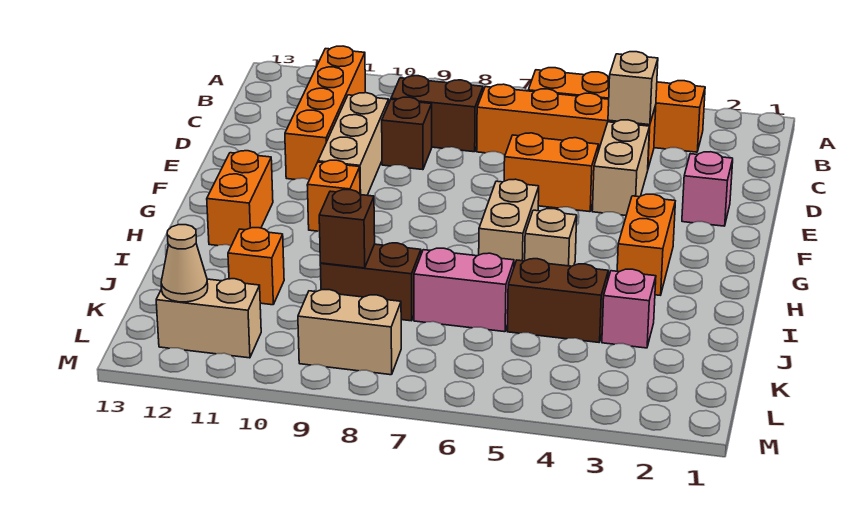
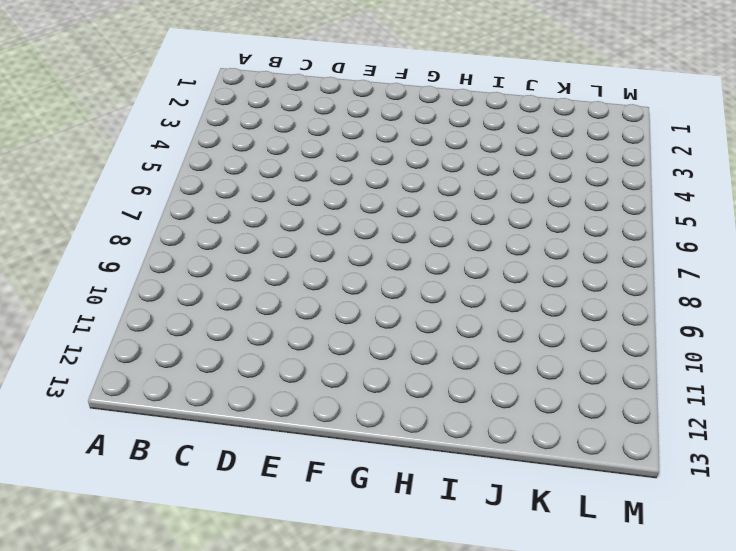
none -> orange 1x4 brick [528,68,705,152]
none -> orange 1x4 brick [285,46,365,180]
none -> orange 1x4 brick [477,84,656,168]

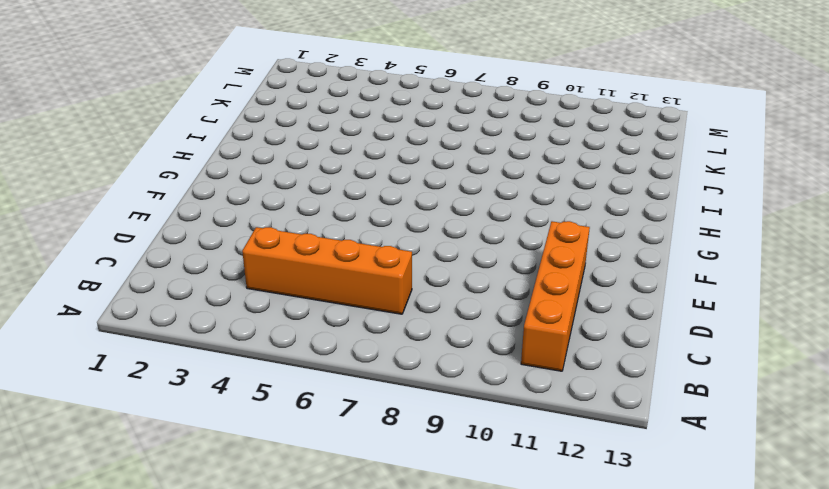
none -> orange 1x4 brick [528,68,705,152]
none -> brown 1x2 brick [391,76,483,152]
none -> tan 1x2 brick [592,120,650,215]

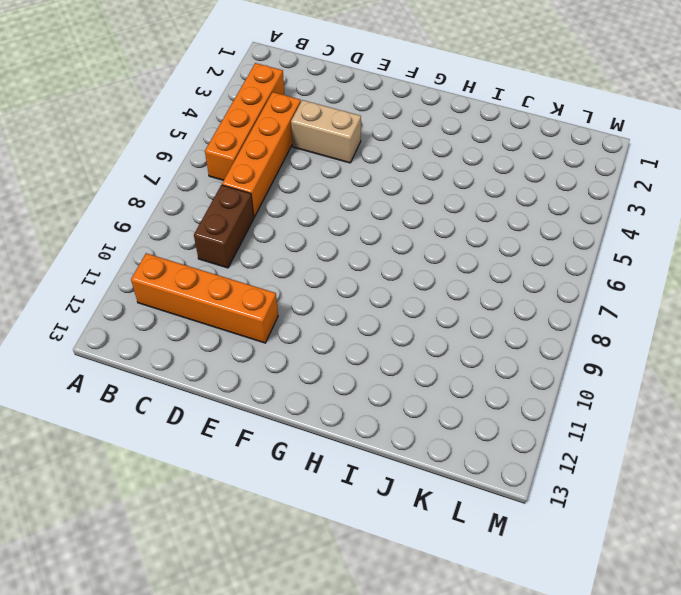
none -> brown 1x1 brick [382,97,432,170]
none -> tan 1x3 brick [318,93,389,195]
none -> pink 1x1 brick [682,152,733,226]

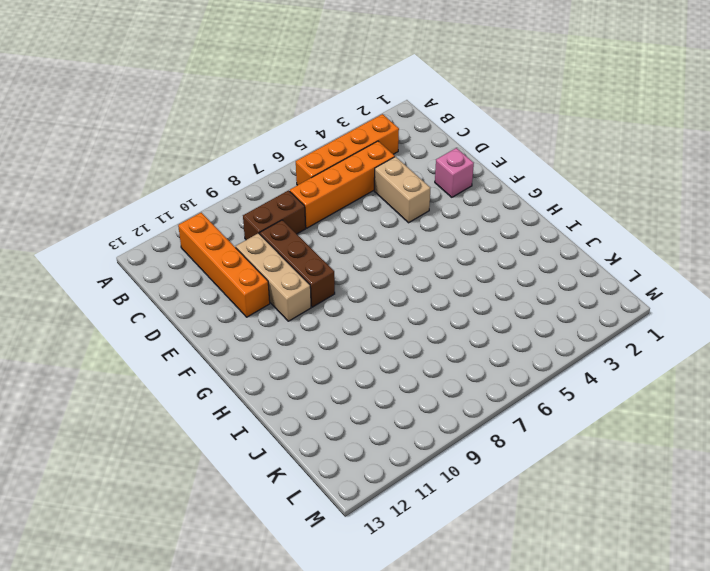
brown 1x3 brick [260,220,335,307] -> brown 1x1 brick [382,97,432,170]
none -> orange 1x2 brick [504,133,599,212]
none -> orange 1x2 brick [617,194,675,295]
none -> tan 1x2 brick [479,179,539,266]

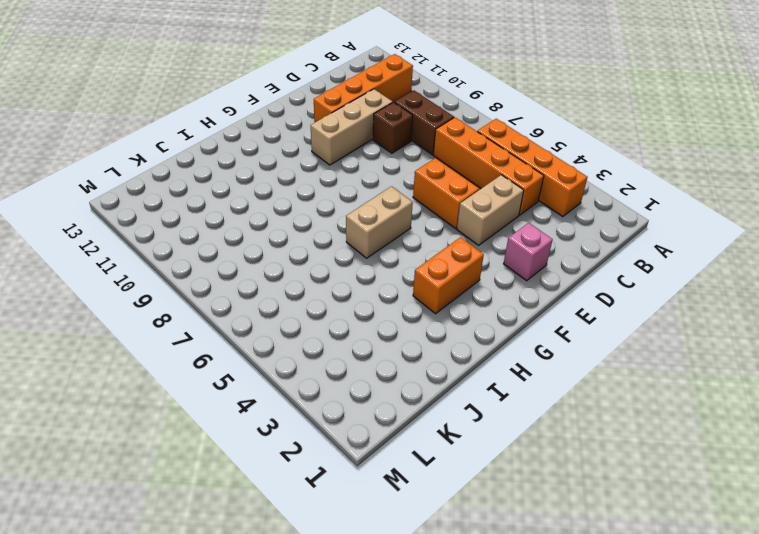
none -> orange 1x1 brick [307,160,360,231]
none -> orange 1x2 brick [207,151,273,246]
none -> tan 1x1 brick [525,209,577,266]

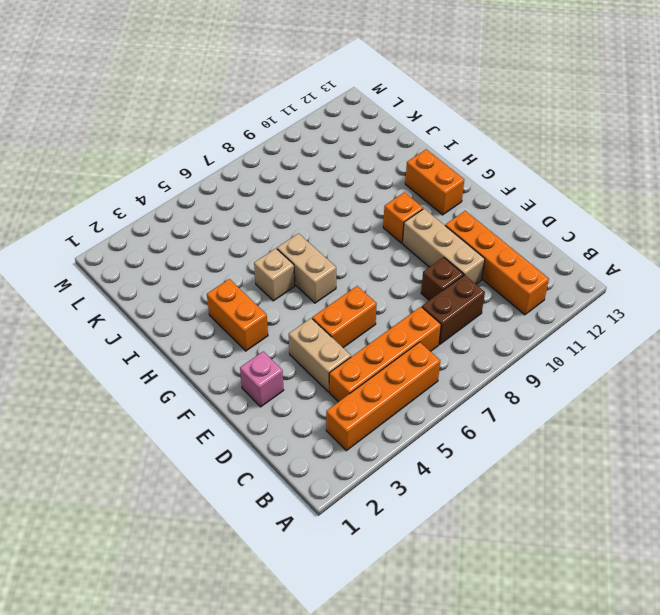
none -> pink 1x1 brick [602,269,656,348]
none -> brown 1x2 brick [507,259,608,342]
none -> pink 1x2 brick [414,248,514,332]

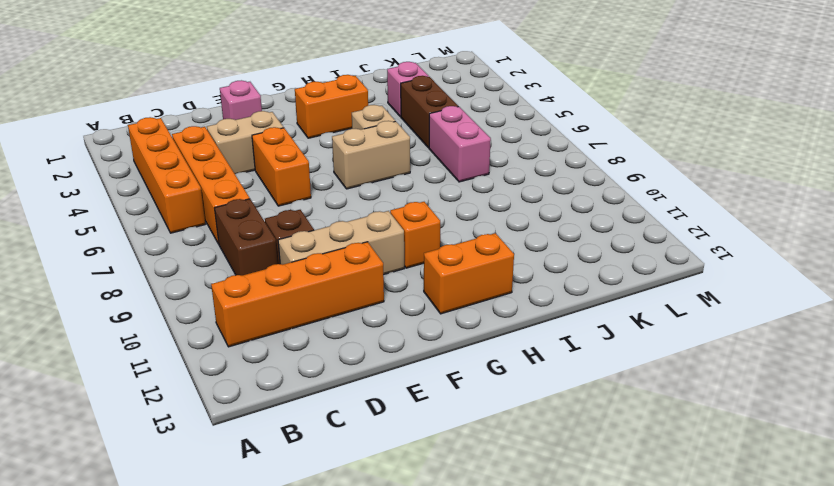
none -> brown 1x2 brick [320,243,421,321]
none -> orange 1x1 brick [228,228,284,305]
none -> tan 1x2 brick [298,290,401,375]

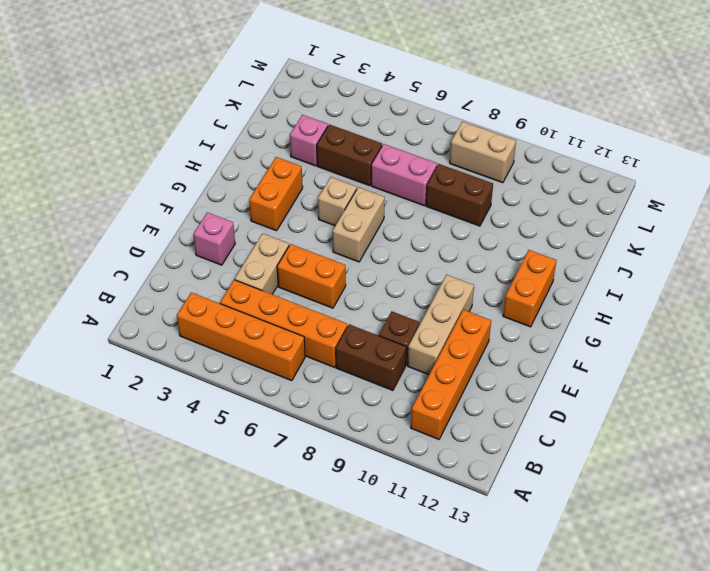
none -> orange 1x1 brick [307,160,360,231]
none -> orange 1x1 brick [228,228,284,305]
none -> tan 1x2 brick [156,279,261,358]

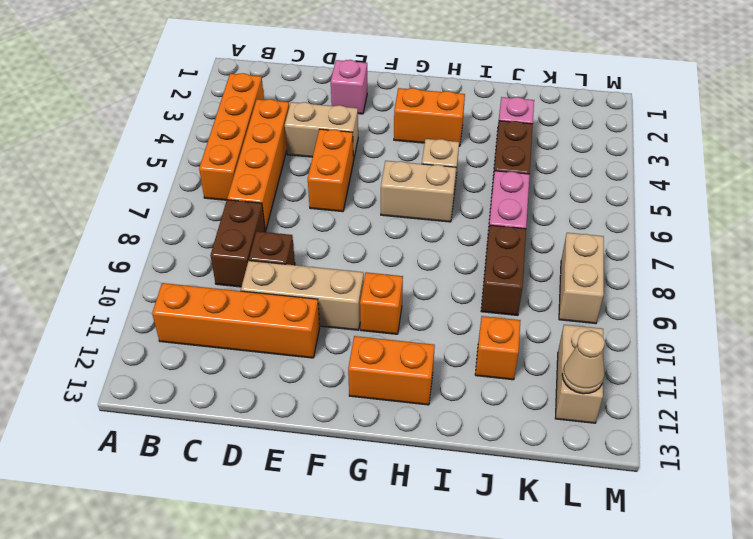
none -> tan 1x1 brick [608,52,658,125]
none -> brown 1x1 brick [319,190,375,268]

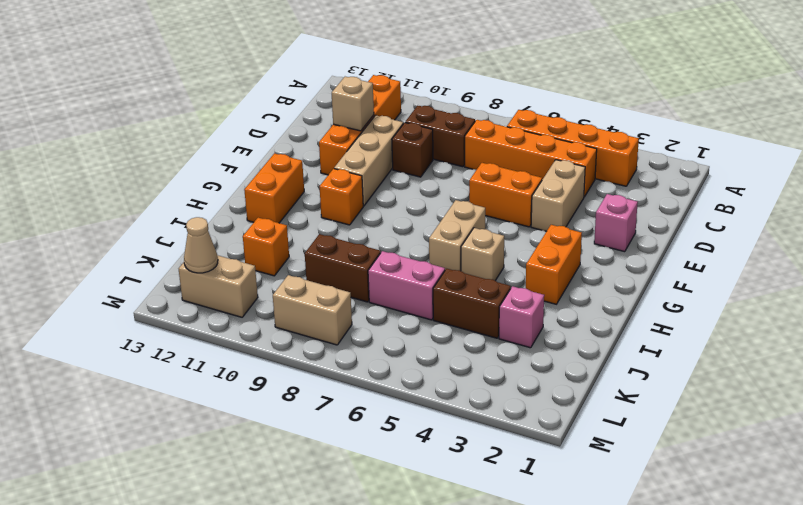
tan 1x1 brick [332,77,374,131] -> tan 1x1 brick moved to [608,52,658,125]
none -> brown 1x1 brick [319,190,375,268]

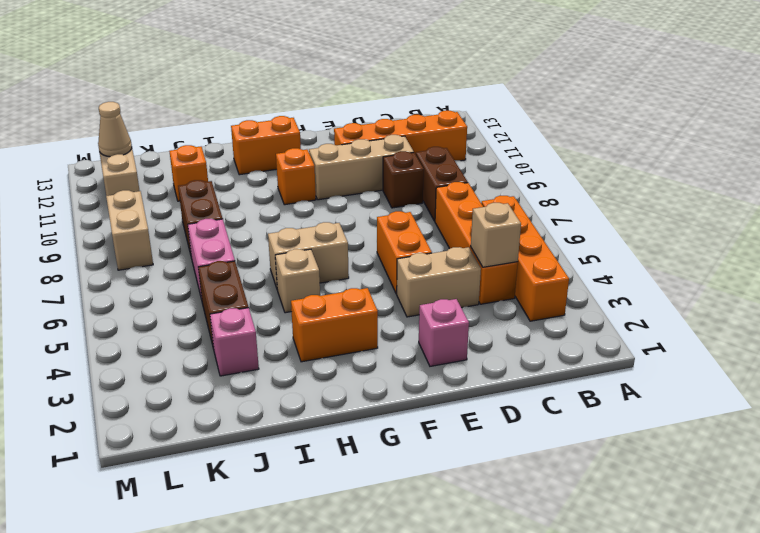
none -> brown 1x1 brick [319,190,375,268]

